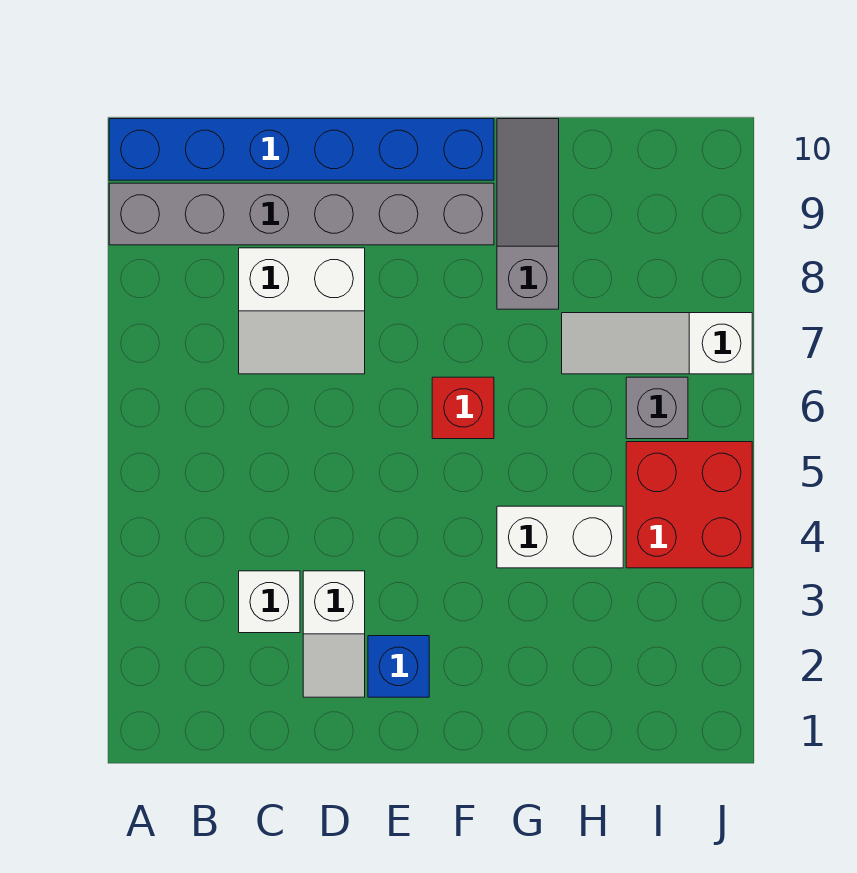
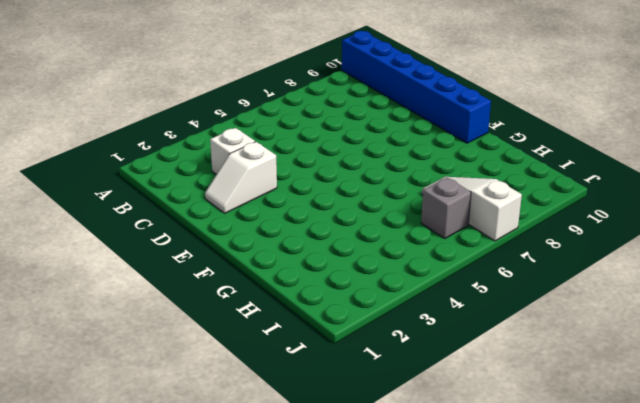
none -> grey 1x6 brick [109,183,494,245]
none -> white 2x2 slope [239,248,365,374]
none -> blue 1x1 brick [368,636,429,697]

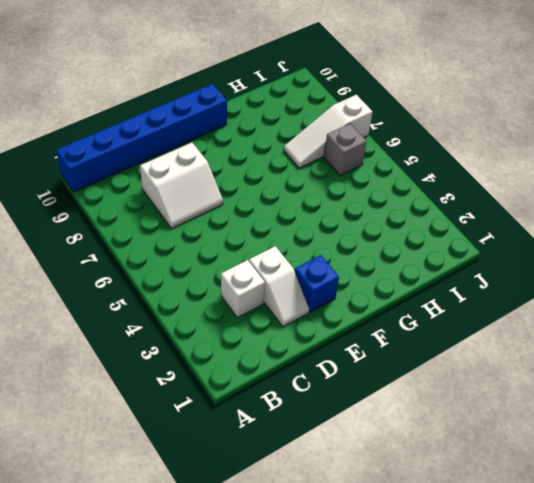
none -> grey 1x6 brick [109,183,494,245]
none -> red 1x1 brick [432,377,494,439]
none -> white 1x2 brick [497,506,623,568]

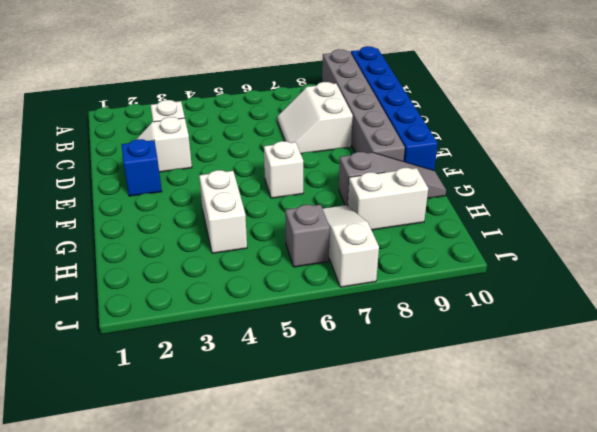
white 1x1 brick [264,141,303,198] -> red 1x1 brick [432,377,494,439]
white 1x2 brick [348,168,428,230] -> none
none -> red 2x2 brick [626,442,752,568]

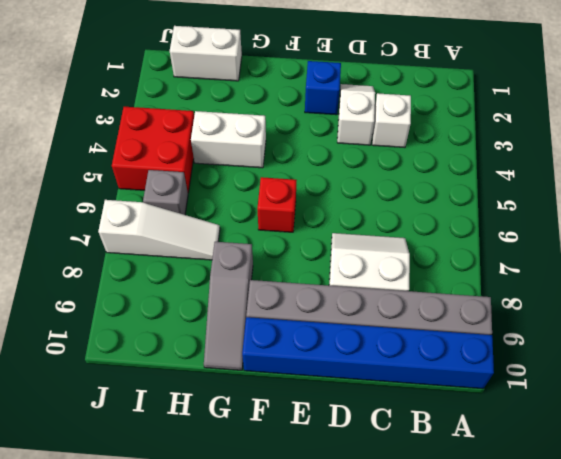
white 1x2 brick [170,26,242,81] -> none

